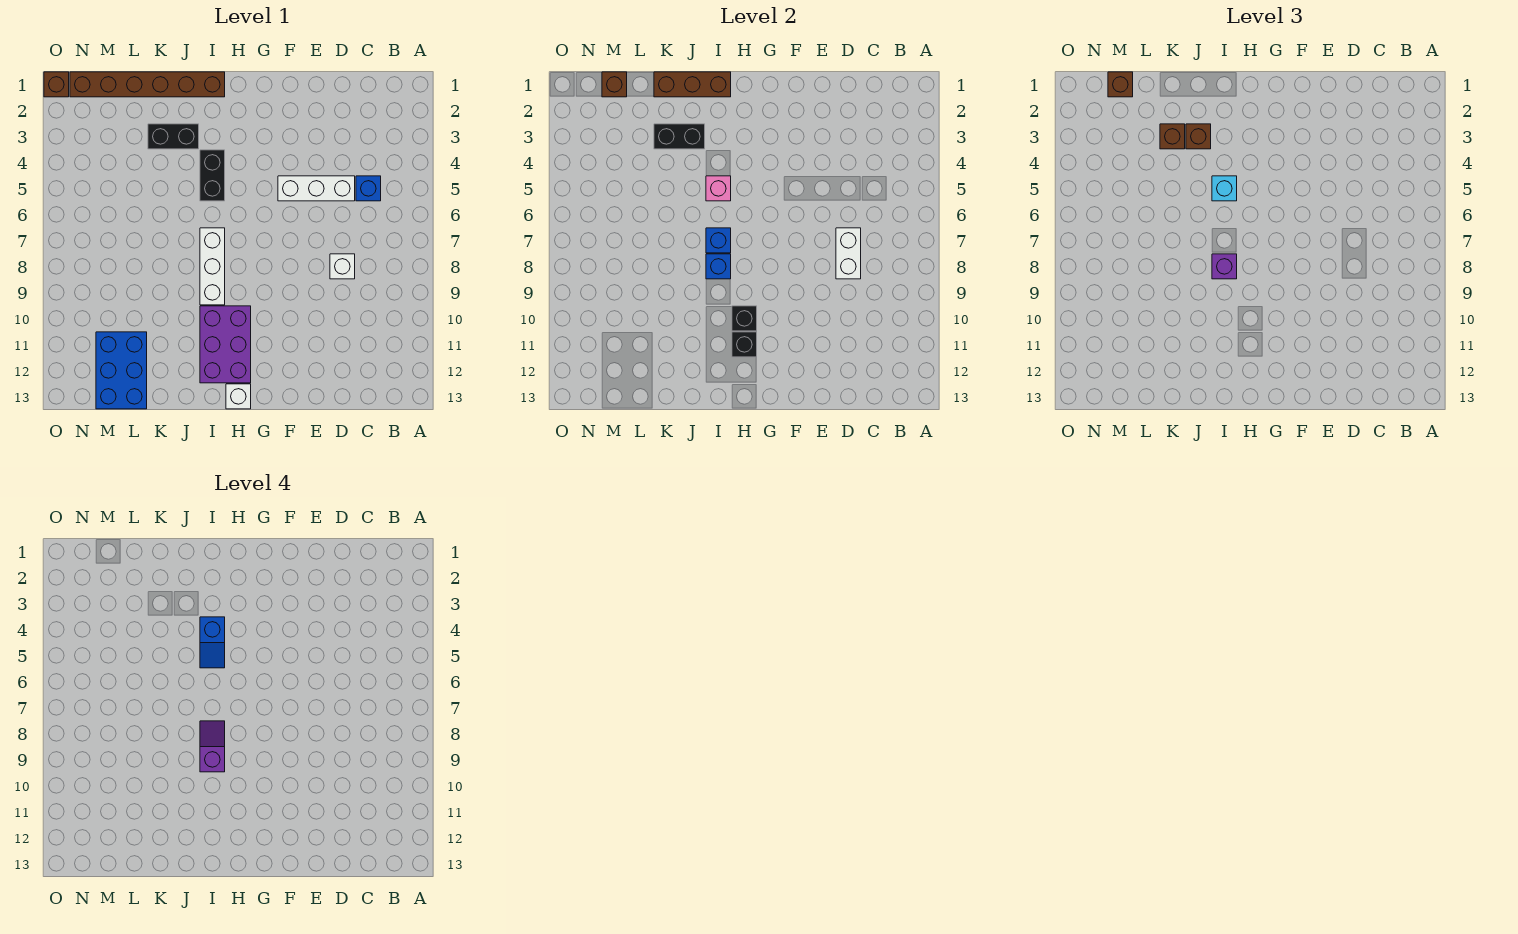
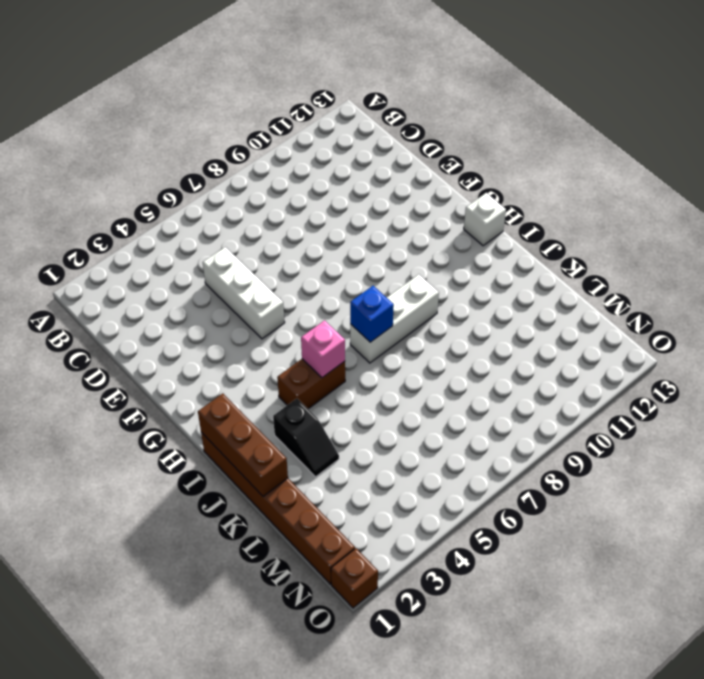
brown 1x2 brick [277,359,345,409] -> black 1x2 brick [200,150,225,201]
black 1x2 slope [273,399,339,477] -> black 1x2 brick [148,124,199,149]
none -> blue 1x1 brick [356,176,381,201]
none -> white 1x1 brick [330,254,355,279]
none -> purple 2x3 brick [200,306,251,383]

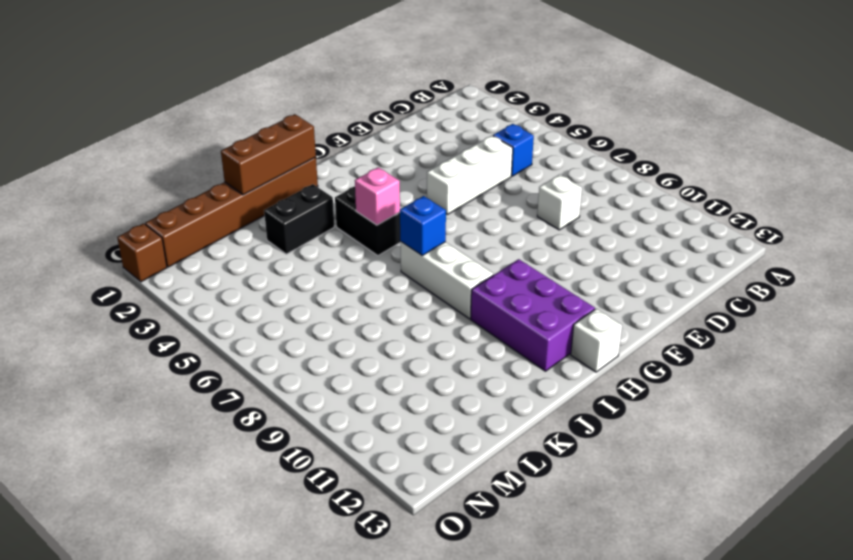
none -> blue 2x3 brick [96,332,147,409]
none -> white 1x2 brick [836,228,861,279]
none -> black 1x1 brick [732,306,757,331]

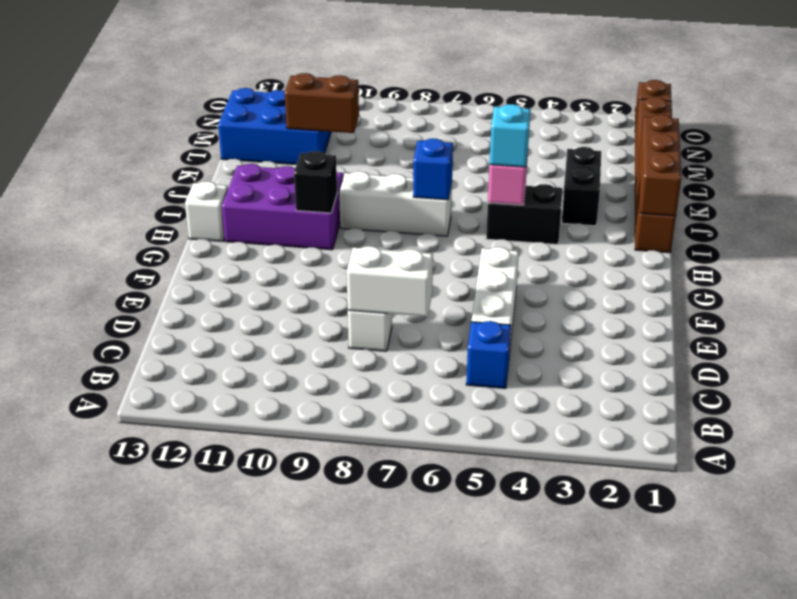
brown 1x2 brick [285,73,359,133] -> none
none -> black 1x1 brick [732,332,757,357]
none -> blue 1x1 brick [706,254,731,279]
none -> black 1x2 brick [654,124,705,149]

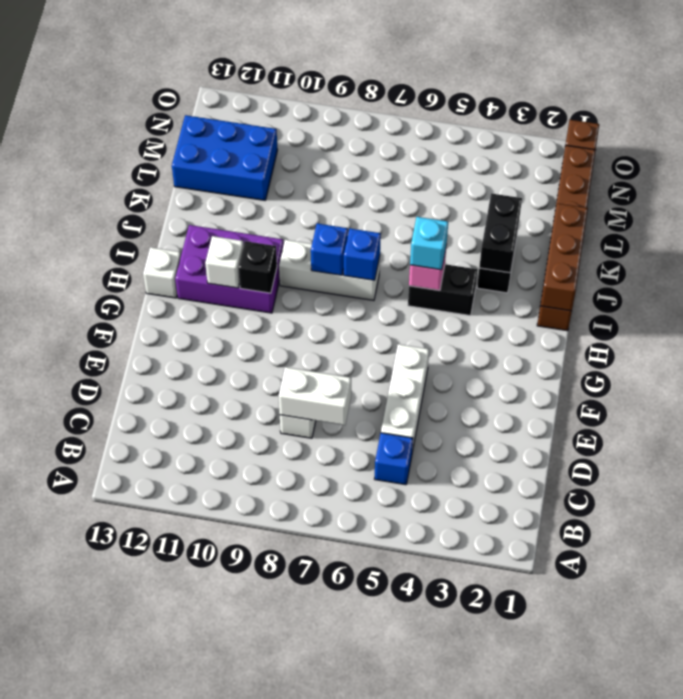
white 1x1 brick [205,236,244,288] -> black 1x1 brick [732,332,757,357]
none -> brown 1x1 brick [602,72,627,97]
none -> purple 1x1 brick [1212,254,1237,279]
none -> brown 1x1 brick [1186,124,1211,149]

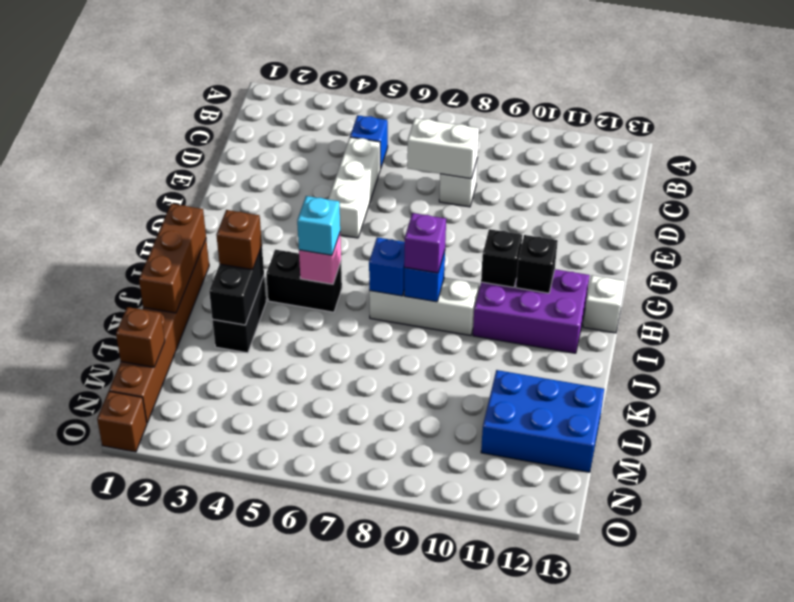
none -> brown 1x1 brick [1160,124,1185,149]
none -> brown 1x1 brick [1108,72,1133,97]
none -> blue 1x2 slope [200,617,225,668]

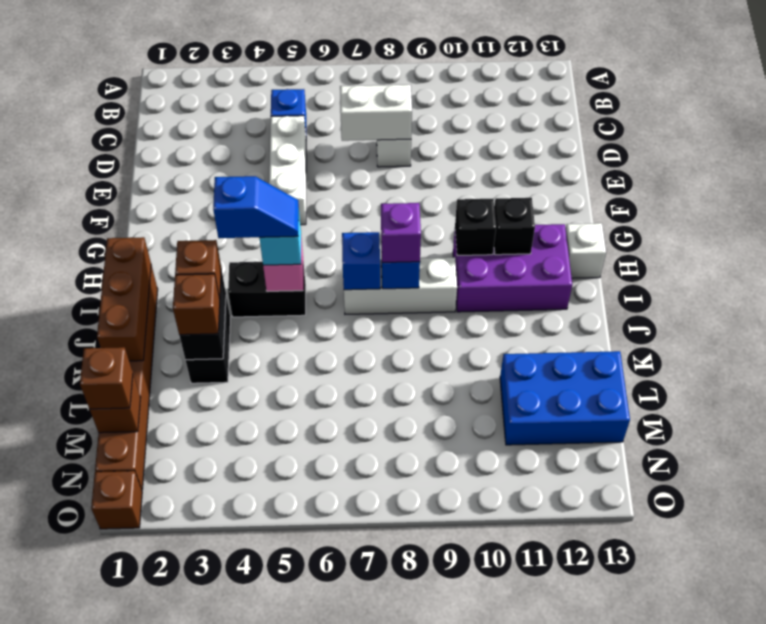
none -> purple 1x2 slope [200,721,225,772]

